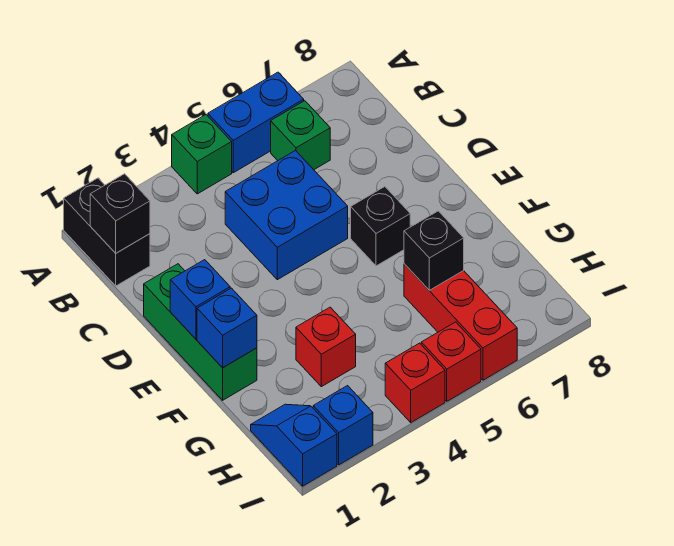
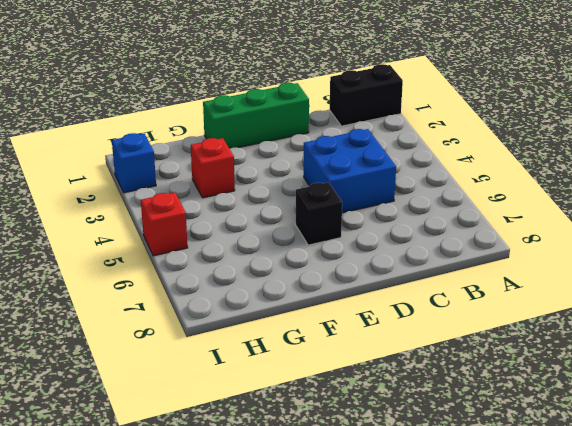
none -> green 1x1 brick [172,115,232,194]
none -> blue 1x2 brick [208,72,304,173]
none -> green 1x1 brick [271,101,330,170]

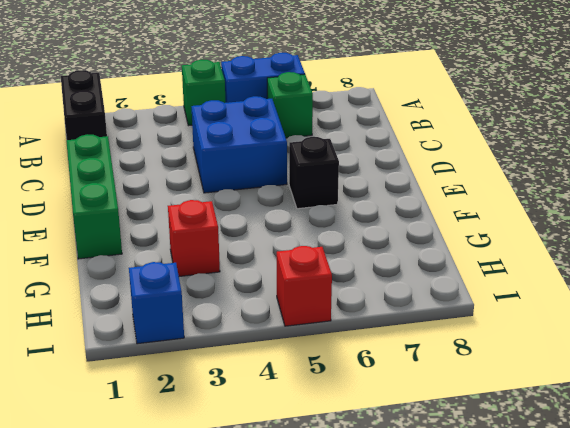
none -> red 1x3 brick [404,264,517,380]
none -> blue 1x2 slope [251,404,337,486]
none -> red 1x1 brick [385,343,445,423]

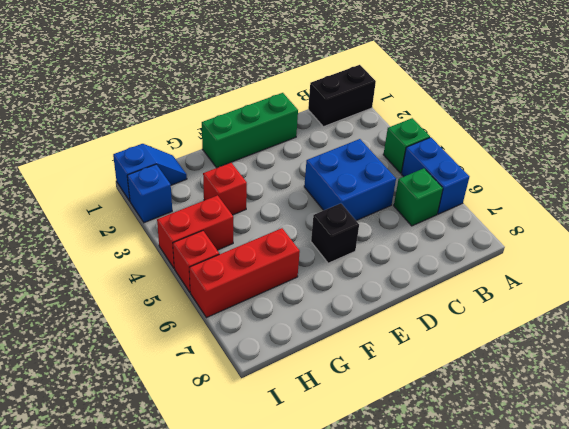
red 1x2 brick [157,195,233,268] -> red 1x1 brick [385,343,445,423]
none -> black 1x1 brick [90,174,150,253]
none -> blue 1x1 brick [170,260,230,339]
none -> blue 1x1 brick [197,288,257,368]

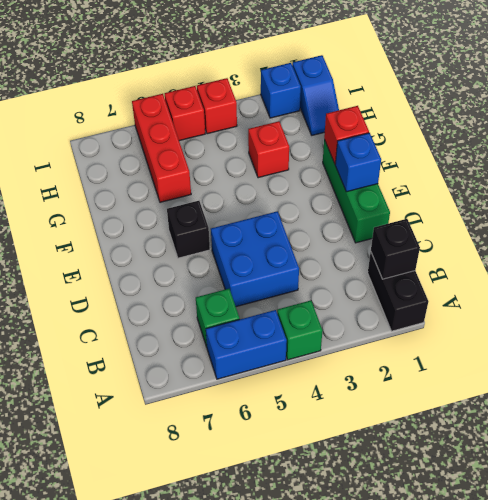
red 1x1 brick [324,106,369,164] -> blue 1x1 brick [197,288,257,368]
none -> black 1x1 brick [404,211,464,290]

